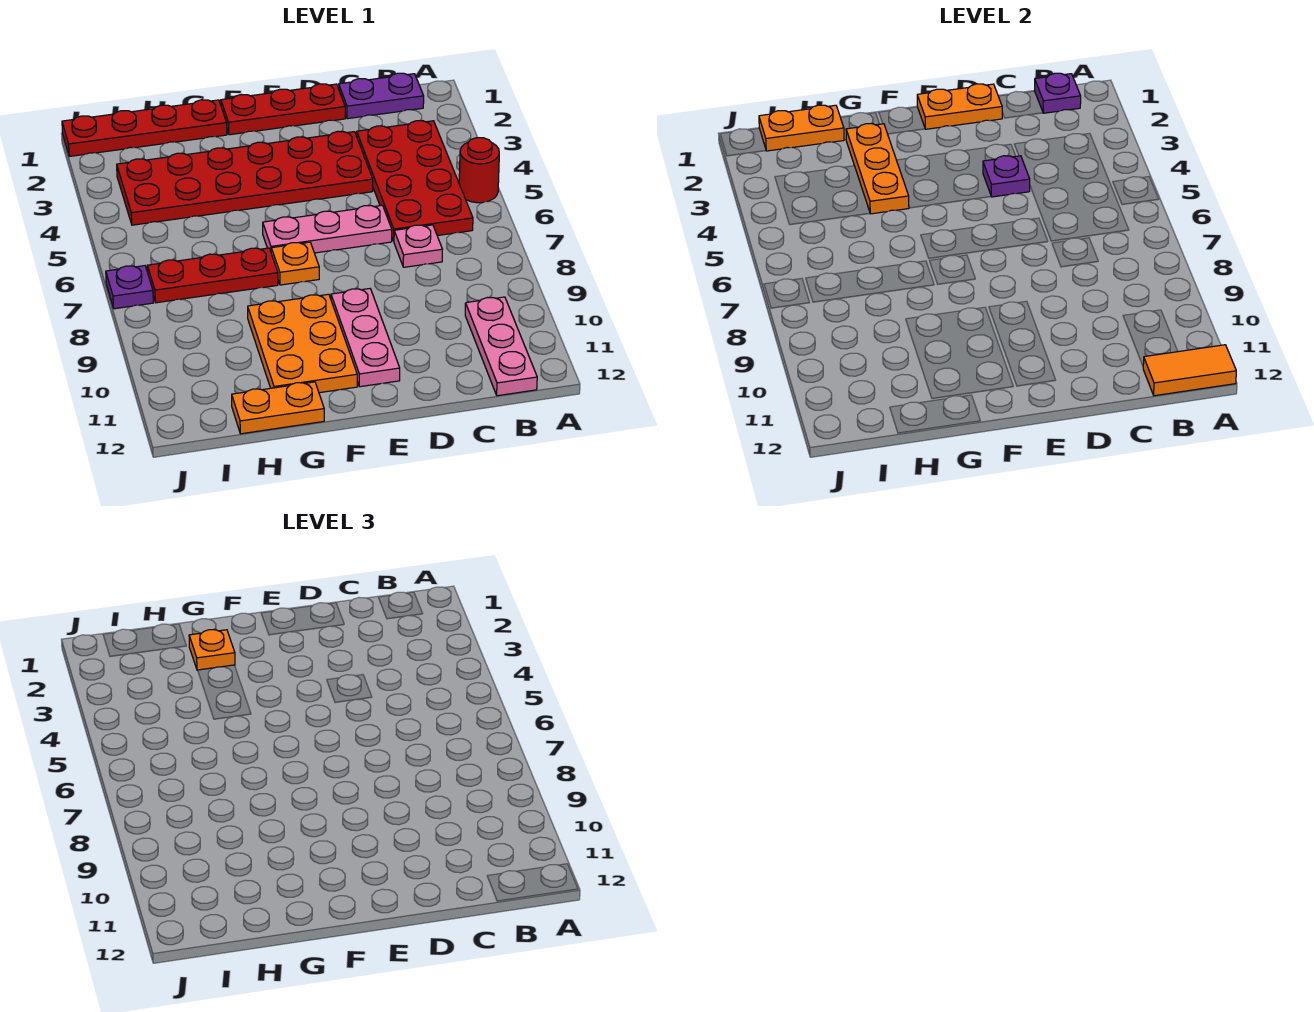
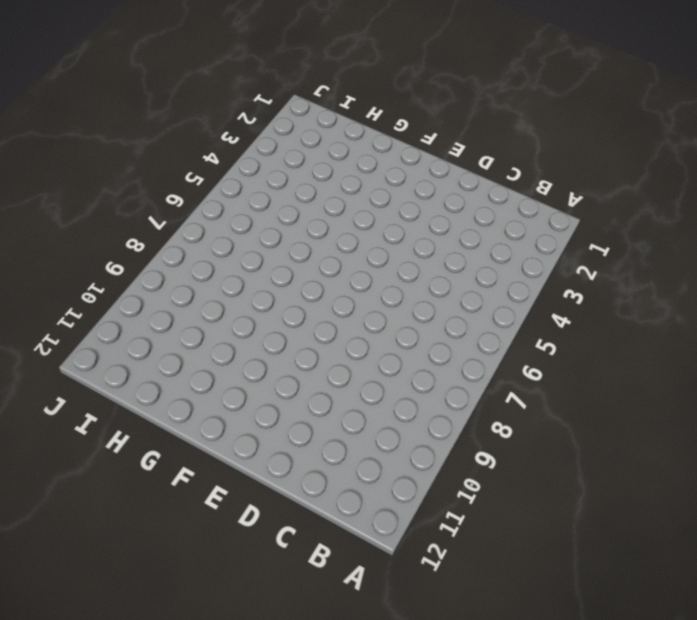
none -> red 1x1 round brick [459,138,499,203]
none -> purple 1x2 plate [339,73,424,119]
none -> red 2x4 plate [357,121,473,241]

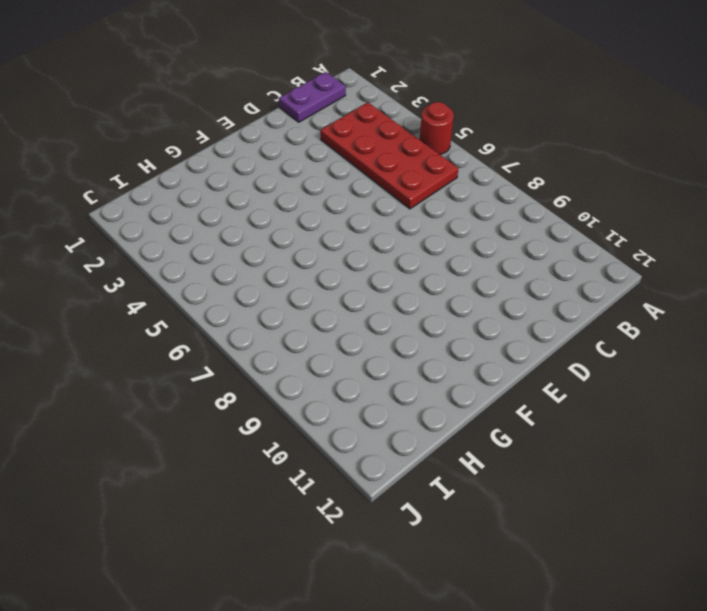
none -> pink 1x3 plate [465,297,537,396]
none -> pink 1x1 plate [394,225,442,267]
none -> red 1x3 plate [221,84,345,135]

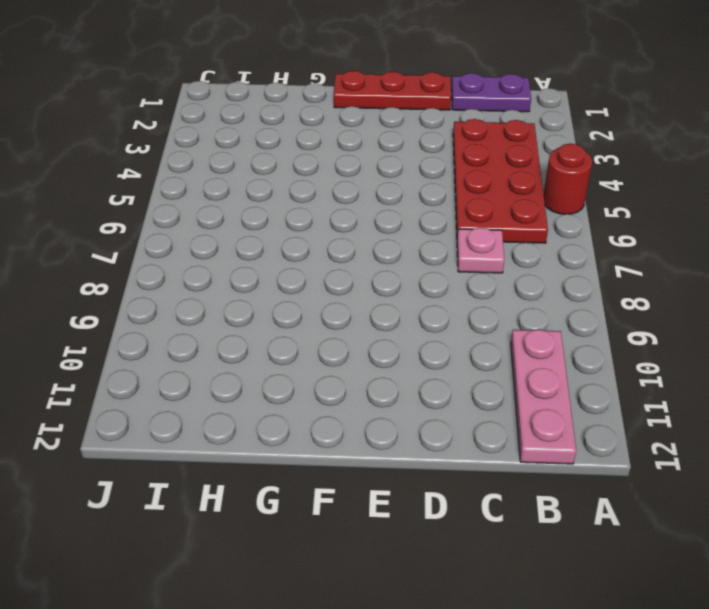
none -> red 2x6 plate [117,131,373,225]
none -> pink 1x3 plate [263,205,392,253]
none -> pink 1x3 plate [331,289,400,387]

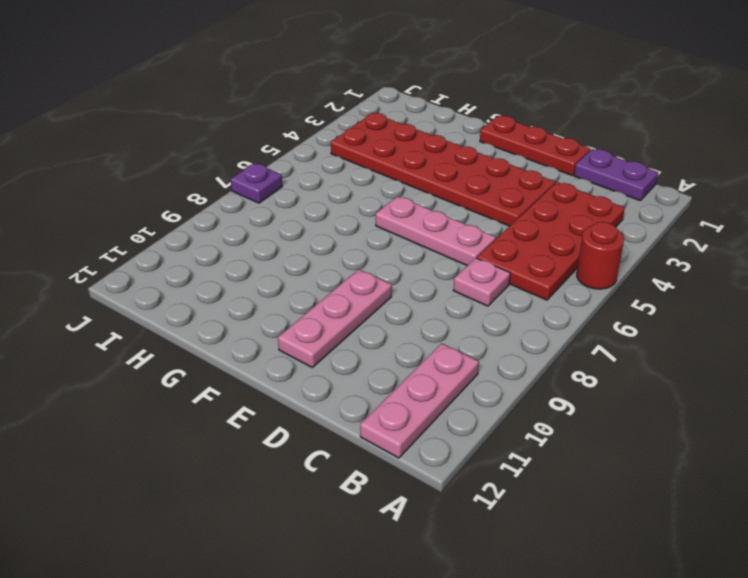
none -> orange 1x1 plate [271,242,319,285]
none -> orange 2x3 plate [248,294,357,393]
none -> red 1x4 plate [62,100,227,156]

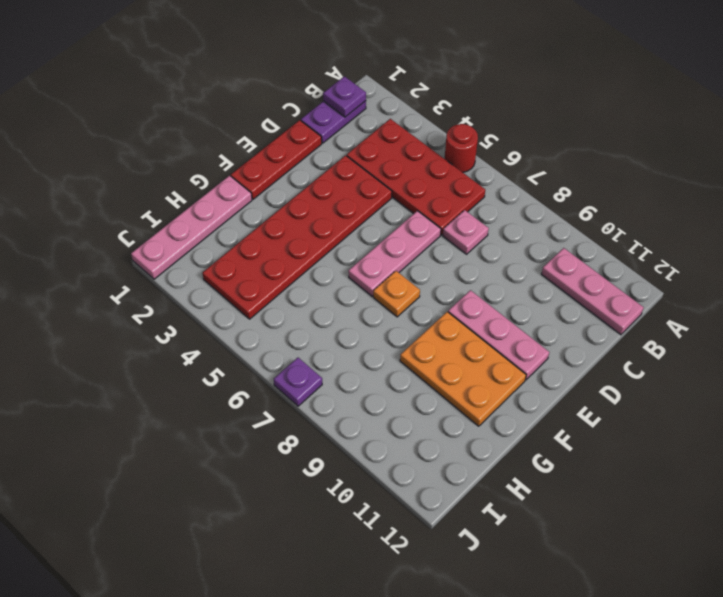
pink 1x4 plate [131,176,252,279] -> red 1x4 plate [62,100,227,156]
none -> red 1x3 plate [147,248,278,303]
none -> orange 1x2 plate [232,382,324,434]
none -> orange 1x2 tile [1143,345,1236,396]

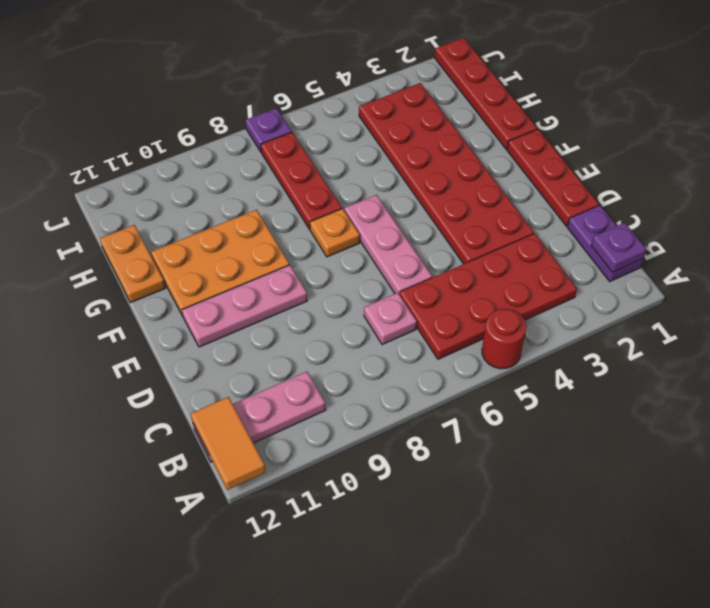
none -> orange 1x2 plate [917,84,1002,129]
none -> purple 1x1 plate [983,156,1030,197]
none -> orange 1x3 plate [846,124,909,214]

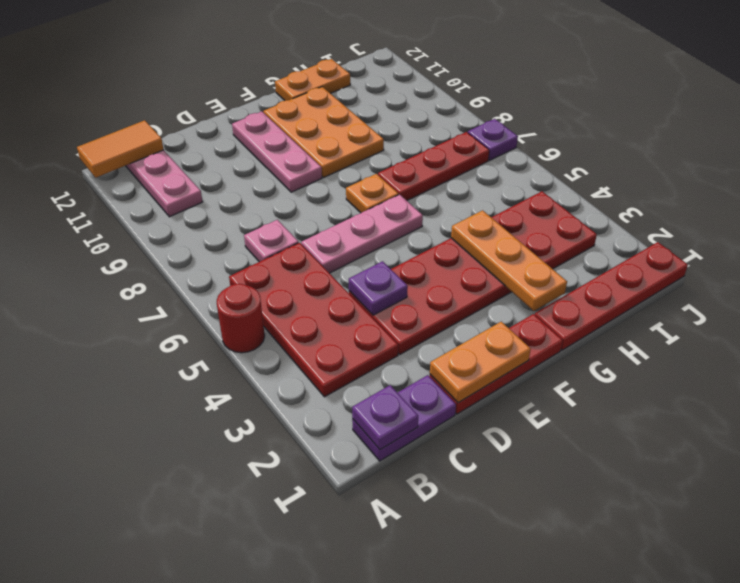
none -> orange 1x2 plate [759,105,844,151]
none -> orange 1x1 plate [189,630,235,670]

